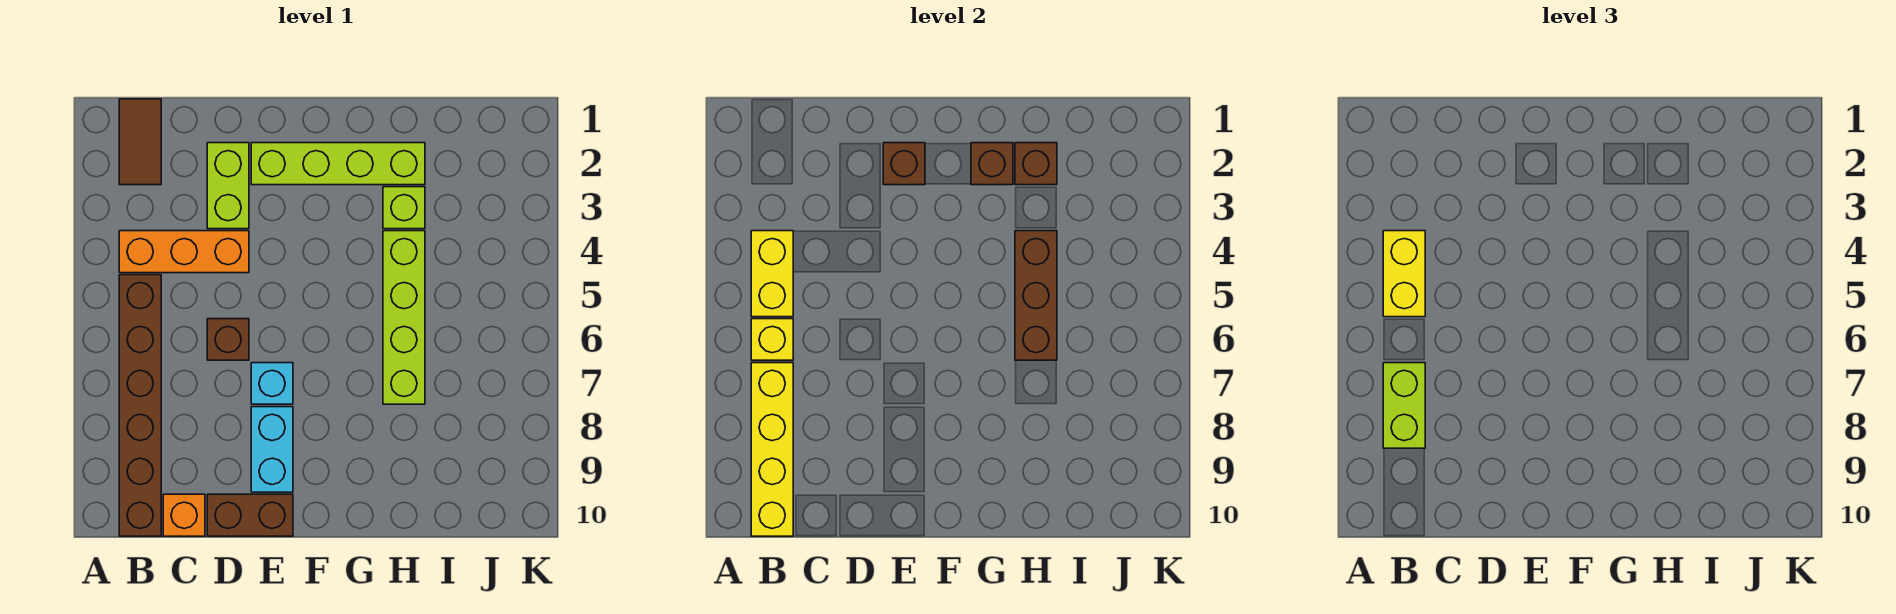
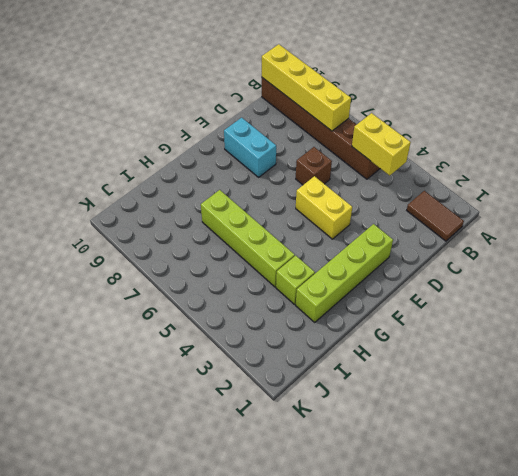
yellow 1x2 brick [296,176,352,239] -> yellow 1x2 brick moved to [1383,231,1425,317]
none -> orange 1x3 brick [119,231,249,273]
none -> orange 1x1 brick [163,494,205,536]
none -> lime 1x2 brick [207,143,249,229]

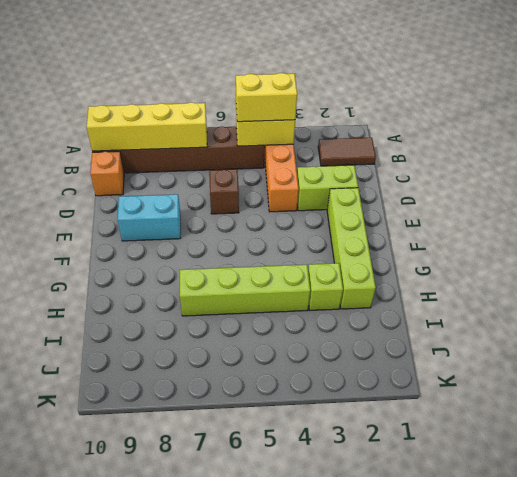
none -> brown 1x2 brick [207,494,293,536]
none -> cyan 1x1 brick [251,363,293,404]
none -> yellow 1x1 brick [751,319,793,360]

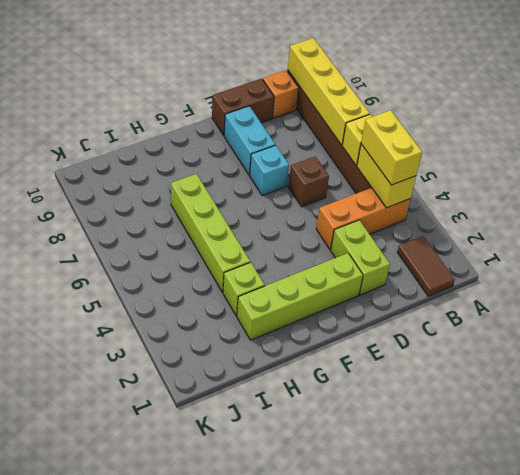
none -> brown 1x1 brick [883,143,925,185]
none -> brown 1x1 brick [971,143,1013,185]
none -> brown 1x1 brick [1015,143,1057,185]

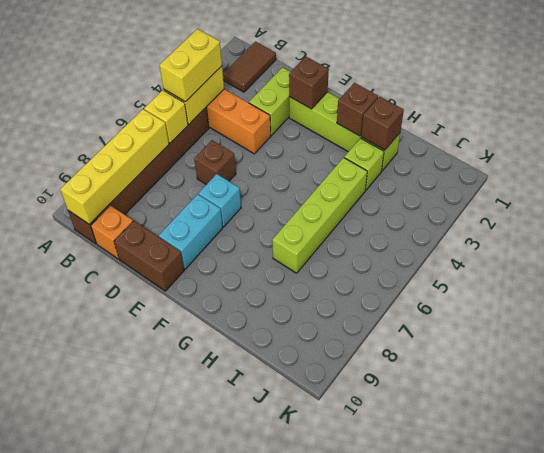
none -> brown 1x3 brick [1015,231,1057,360]
none -> lime 1x2 brick [1383,363,1425,448]

